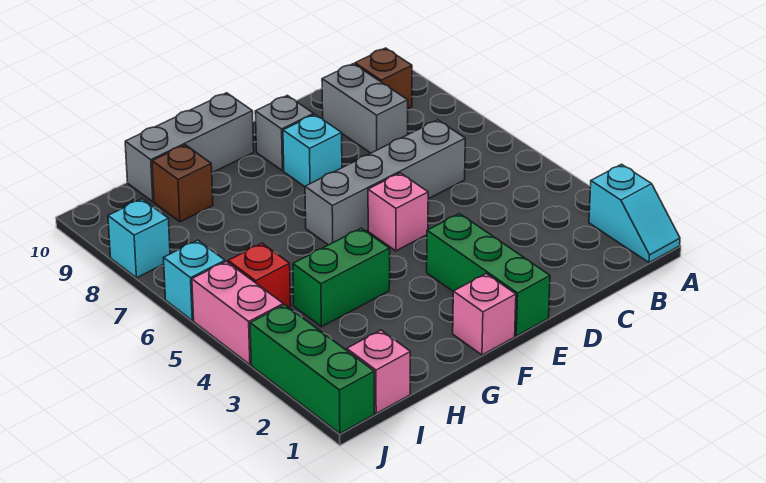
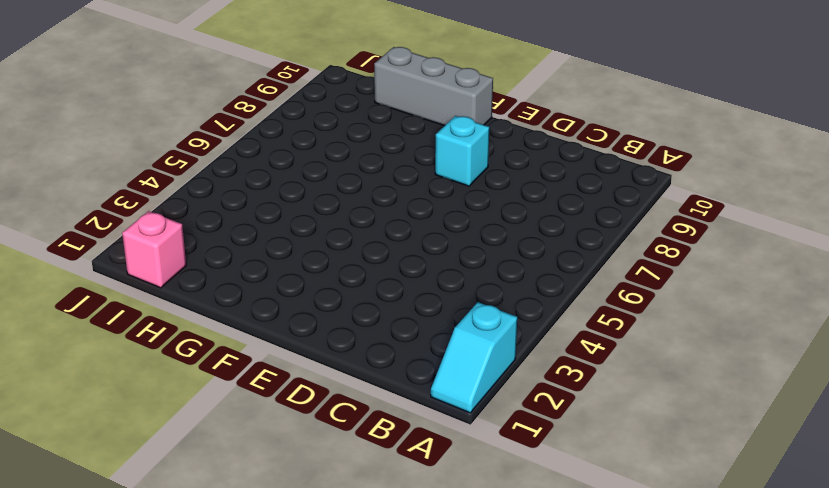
none -> brown 1x1 brick [355,48,412,108]
none -> grey 1x4 brick [305,120,465,245]
none -> grey 1x2 brick [322,64,408,153]

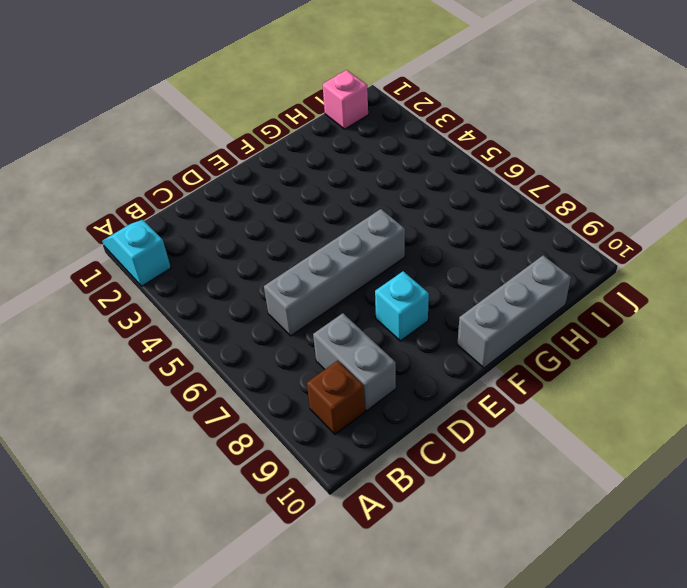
none -> green 1x3 brick [427,213,550,336]
none -> pink 1x1 brick [368,173,428,251]
none -> grey 1x1 brick [255,95,314,171]

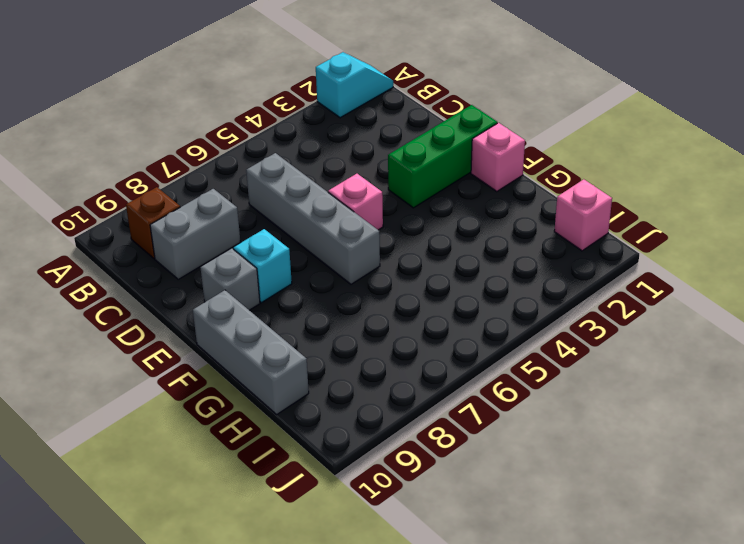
none -> green 1x2 brick [293,228,390,327]
none -> brown 1x1 brick [152,145,213,222]
none -> red 1x1 brick [228,243,291,307]

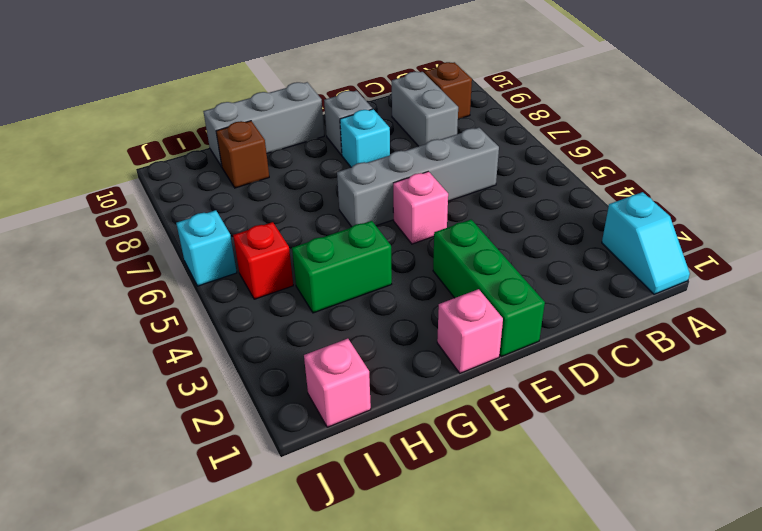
none -> green 1x3 brick [250,305,374,433]
none -> pink 1x2 brick [192,261,283,365]
none -> cyan 1x1 brick [108,199,170,278]

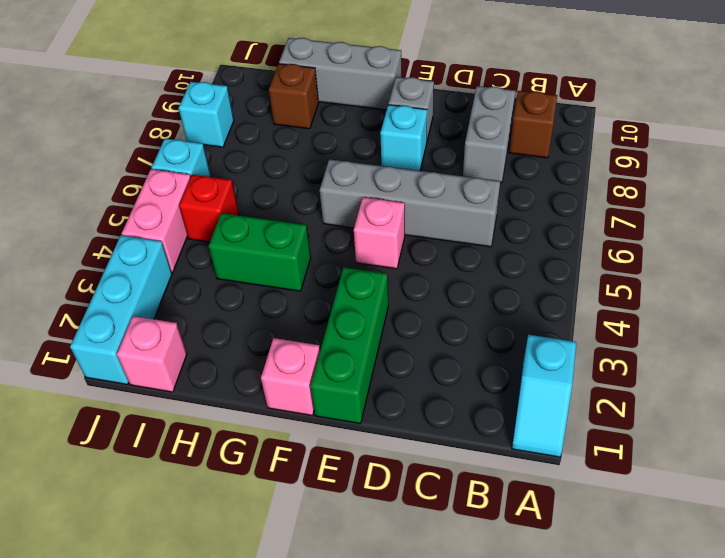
cyan 1x3 brick [70,235,172,384] -> green 1x3 brick [250,305,374,433]

